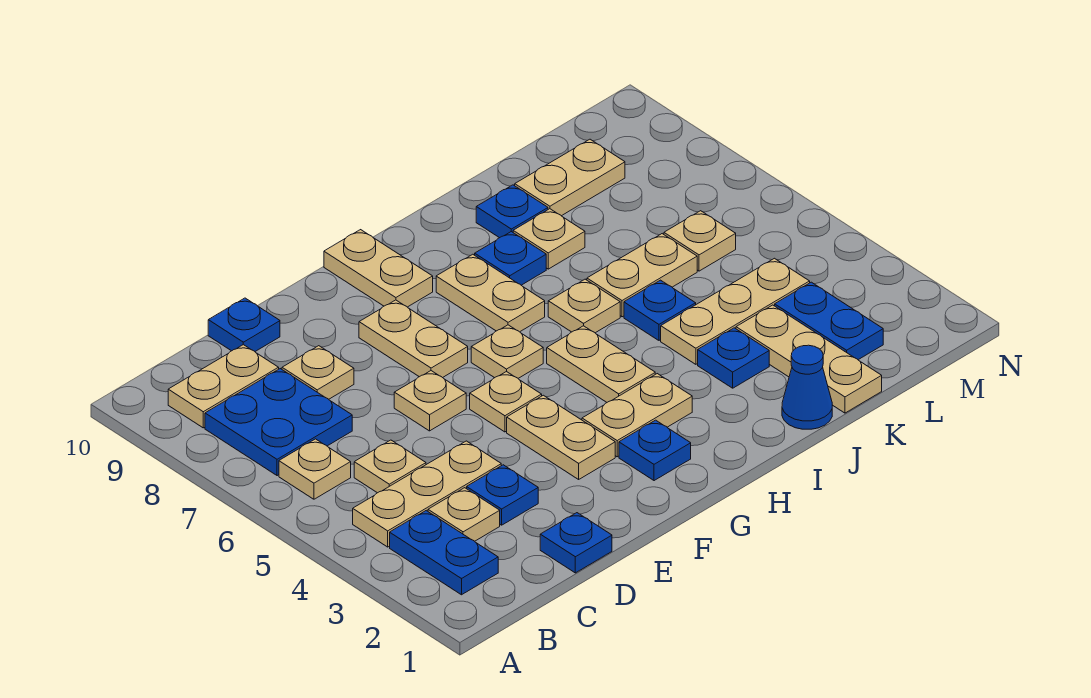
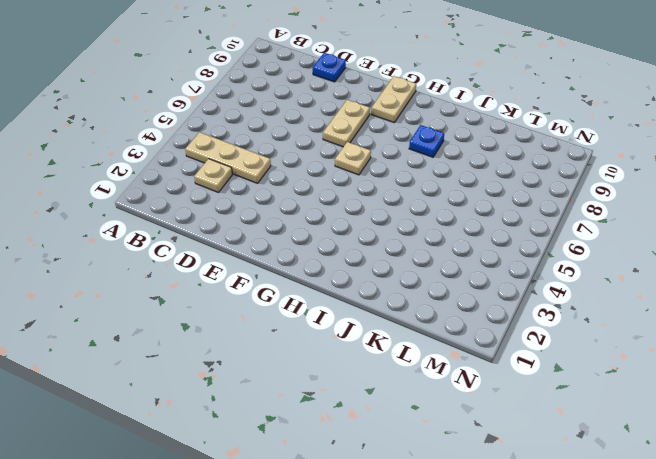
none -> blue 1x2 plate [390,511,498,595]
none -> tan 1x1 plate [279,439,351,499]
none -> blue 2x2 plate [205,369,352,476]
none -> tan 1x2 plate [168,345,279,428]

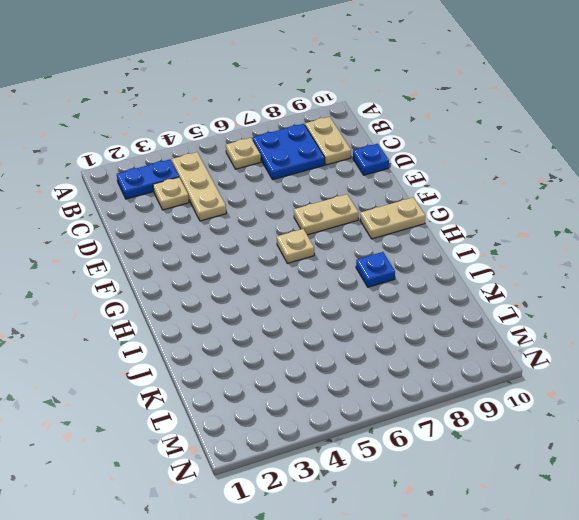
none -> tan 1x1 plate [354,440,426,493]
none -> blue 1x1 plate [540,513,612,573]
none -> blue 1x1 plate [467,465,538,525]
none -> tan 1x1 plate [282,346,354,399]

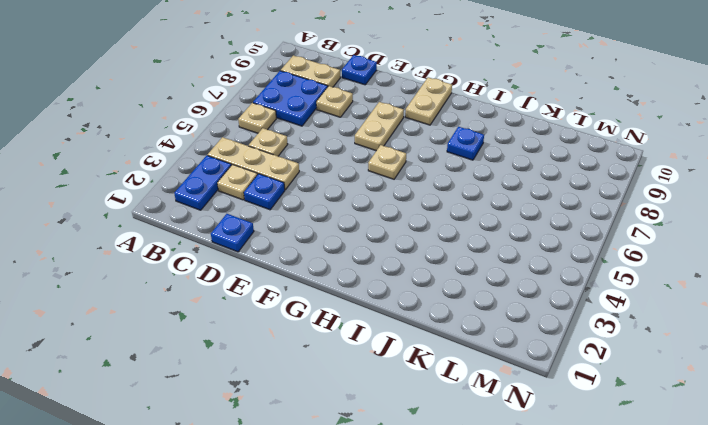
none -> tan 1x1 plate [394,371,466,431]
none -> tan 1x2 plate [507,395,615,479]
none -> tan 1x1 plate [470,371,542,432]
none -> blue 1x1 plate [619,420,691,481]

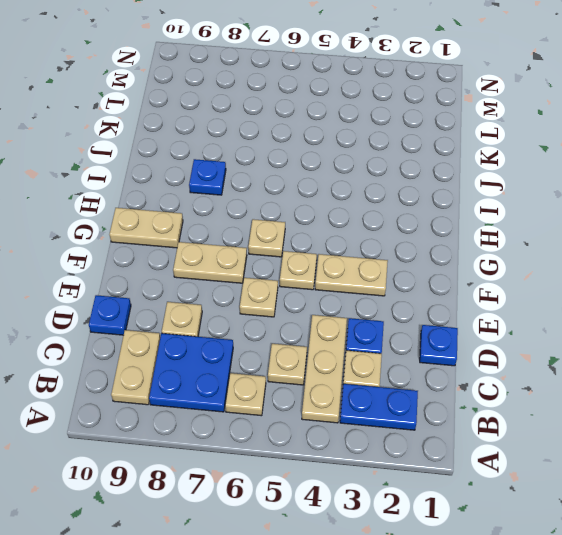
none -> blue 1x1 plate [619,420,691,481]
none -> tan 1x2 plate [582,374,692,457]
none -> tan 1x2 plate [547,326,655,402]
none -> tan 1x2 plate [436,254,545,332]

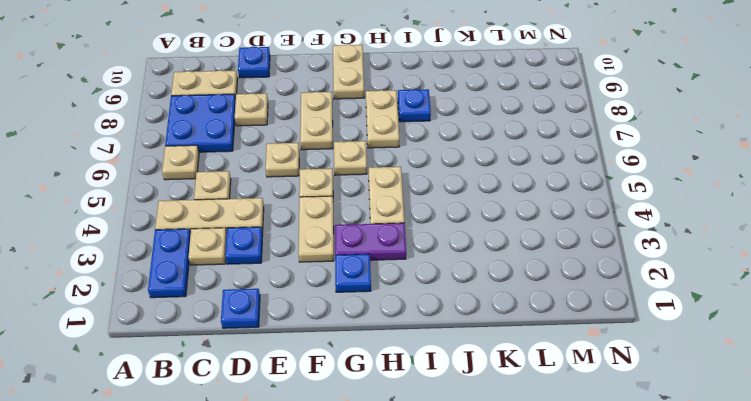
purple 1x2 plate [335,223,406,260] -> tan 1x2 plate [582,374,692,457]
none -> tan 1x1 plate [548,279,620,333]
none -> blue 1x1 cone [782,345,832,429]
none -> blue 1x1 plate [698,328,769,388]
none -> tan 1x3 plate [661,258,810,364]

